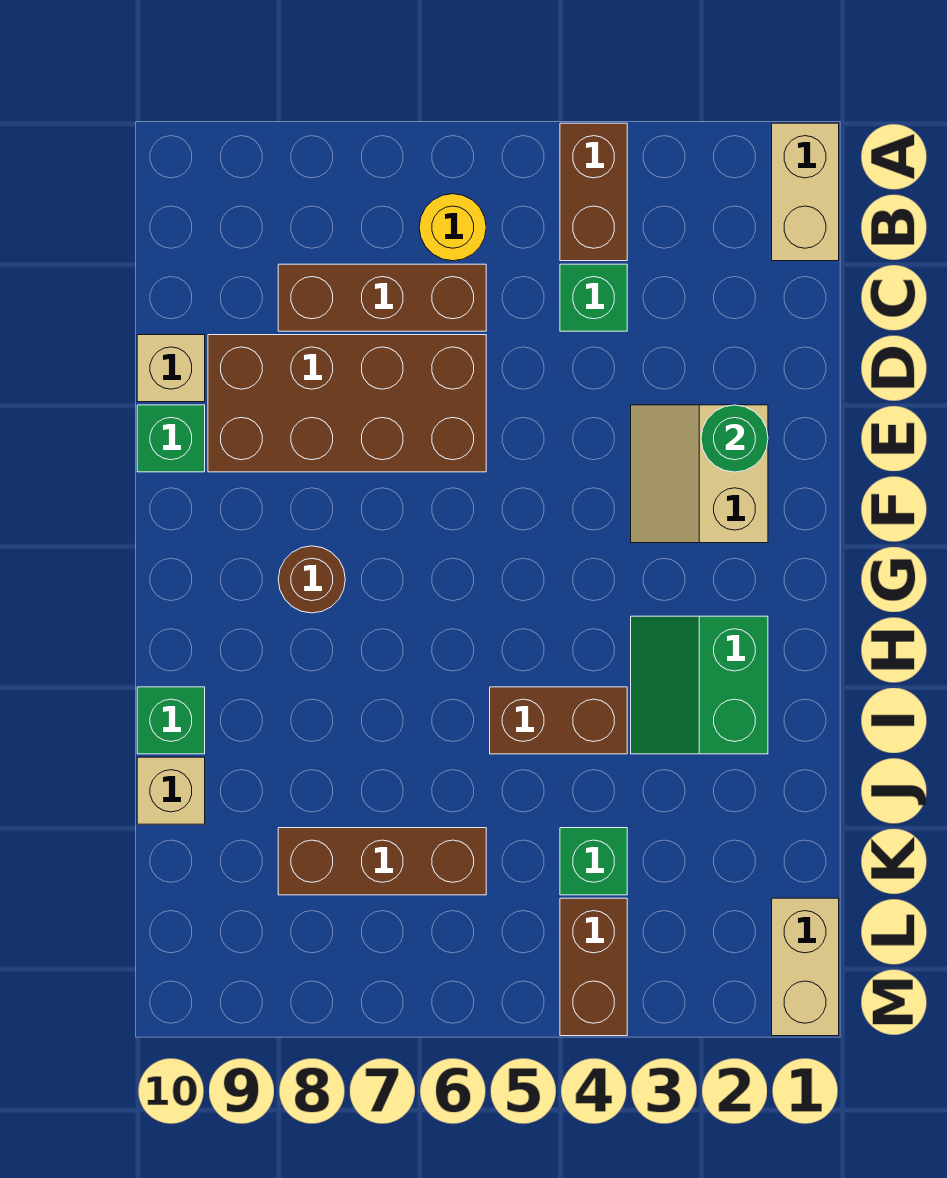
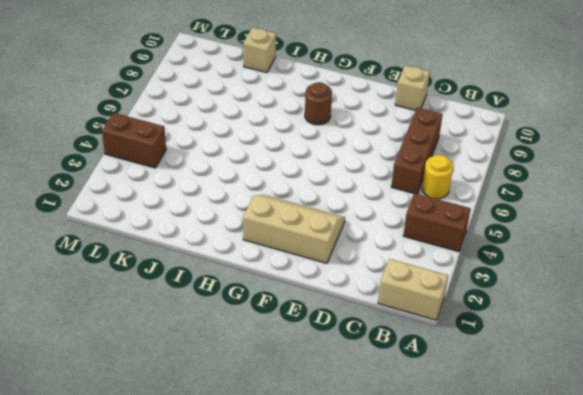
tan 2x3 slope [243,195,345,263] -> tan 2x2 slope [631,405,768,543]
none -> green 1x1 brick [560,264,627,331]
none -> brown 2x4 brick [208,335,486,472]
none -> green 1x1 brick [137,405,205,472]

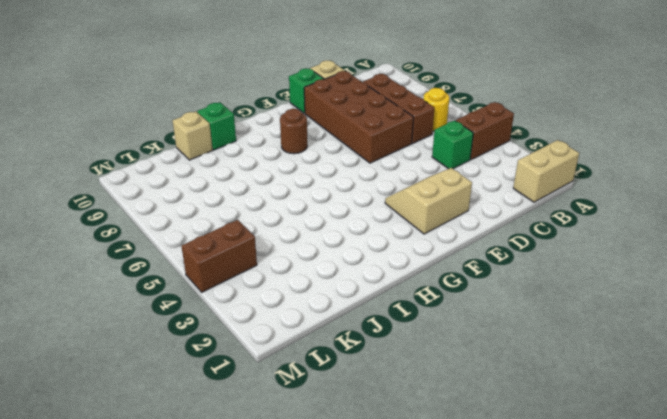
none -> green 2x2 slope [631,616,768,754]
none -> brown 1x2 brick [490,687,627,754]
none -> green 1x1 brick [560,828,627,895]

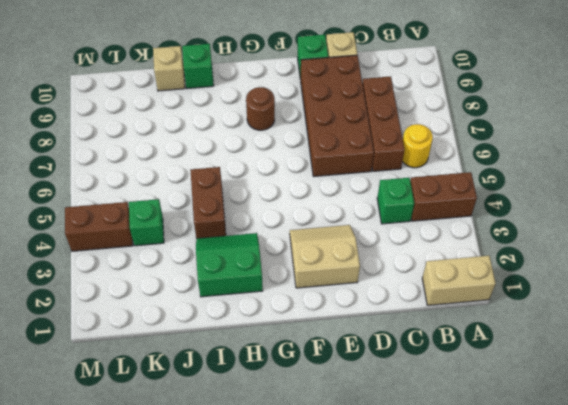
none -> brown 1x3 brick [278,828,486,895]
none -> tan 1x2 brick [772,898,839,1036]
none -> green 1x1 round brick [701,405,768,472]

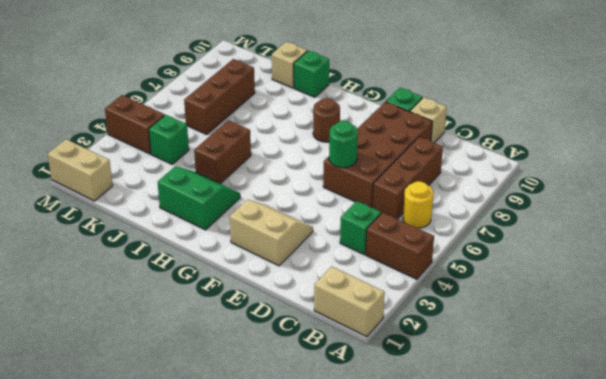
green 1x1 round brick [329,121,358,168] -> green 1x1 round brick moved to [701,405,768,472]

